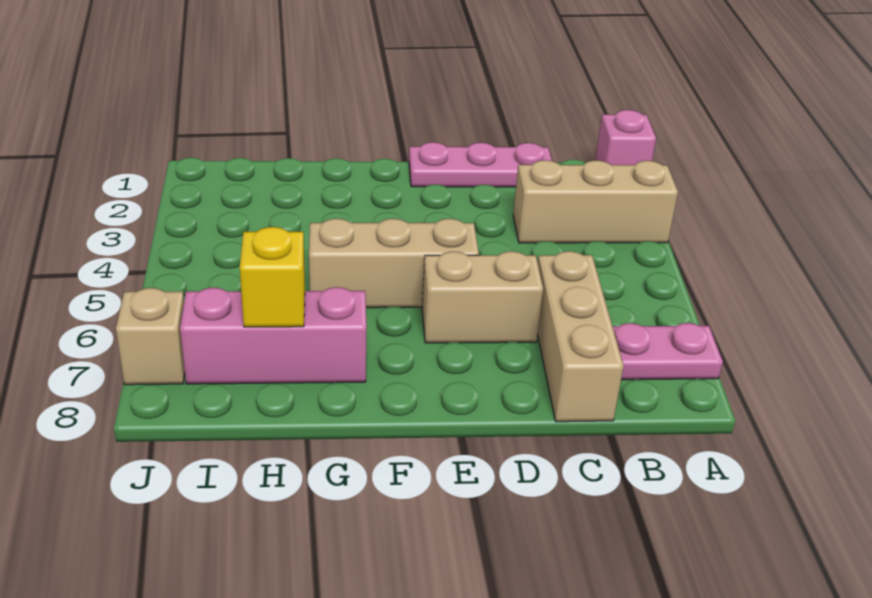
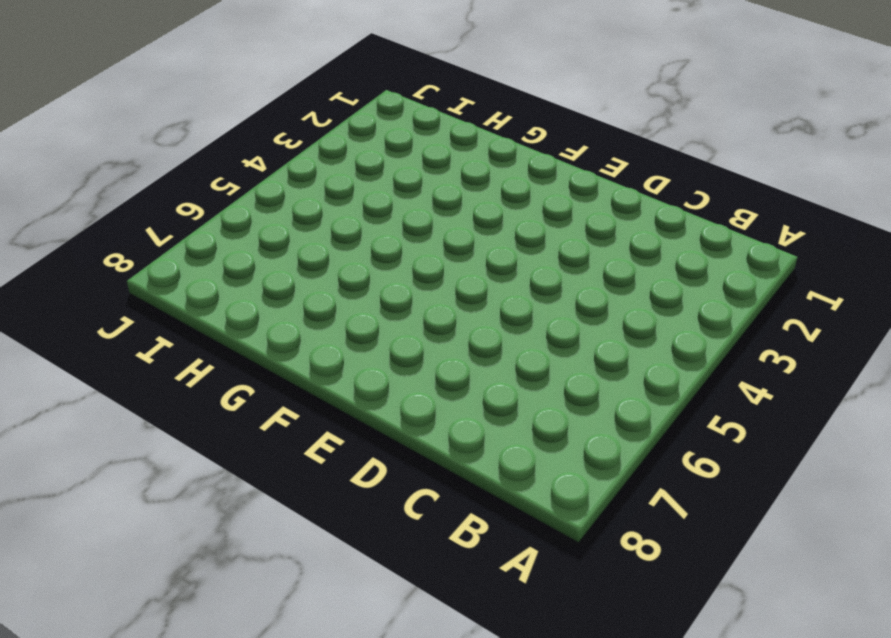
none -> pink 1x1 brick [595,110,656,165]
none -> tan 1x3 brick [513,160,678,243]

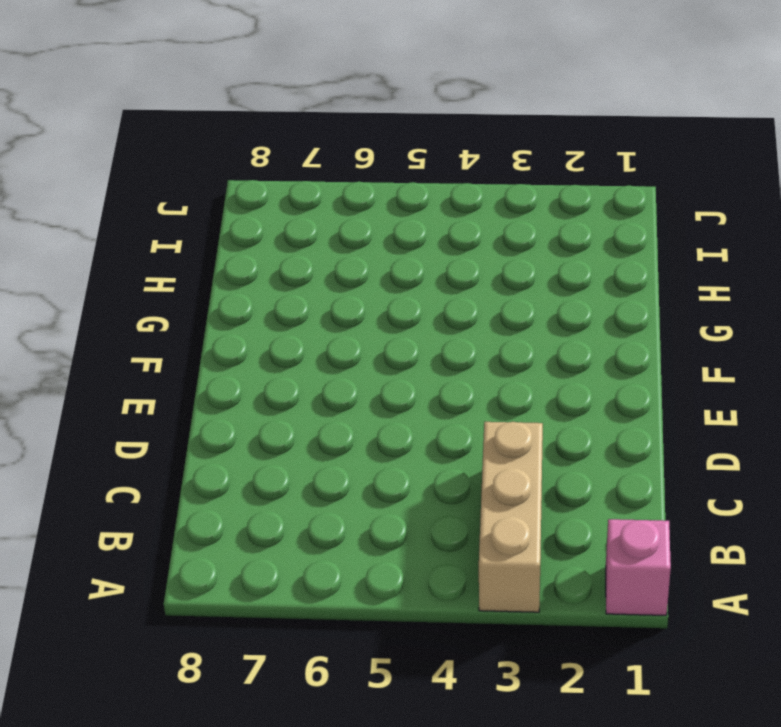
none -> pink 1x2 plate [613,323,723,380]
none -> pink 1x3 plate [409,142,552,187]

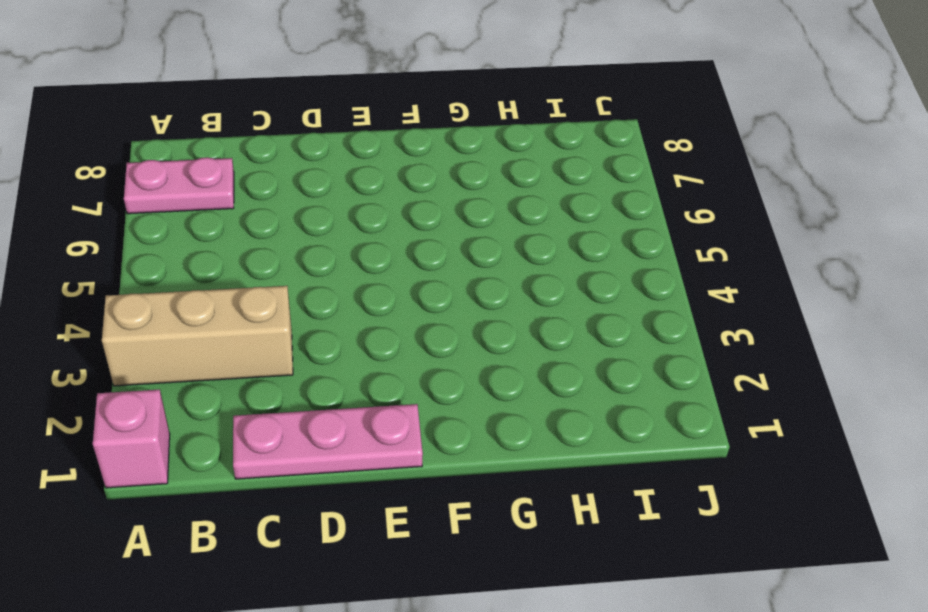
none -> tan 1x3 brick [538,251,624,422]
none -> tan 1x2 brick [422,251,543,343]

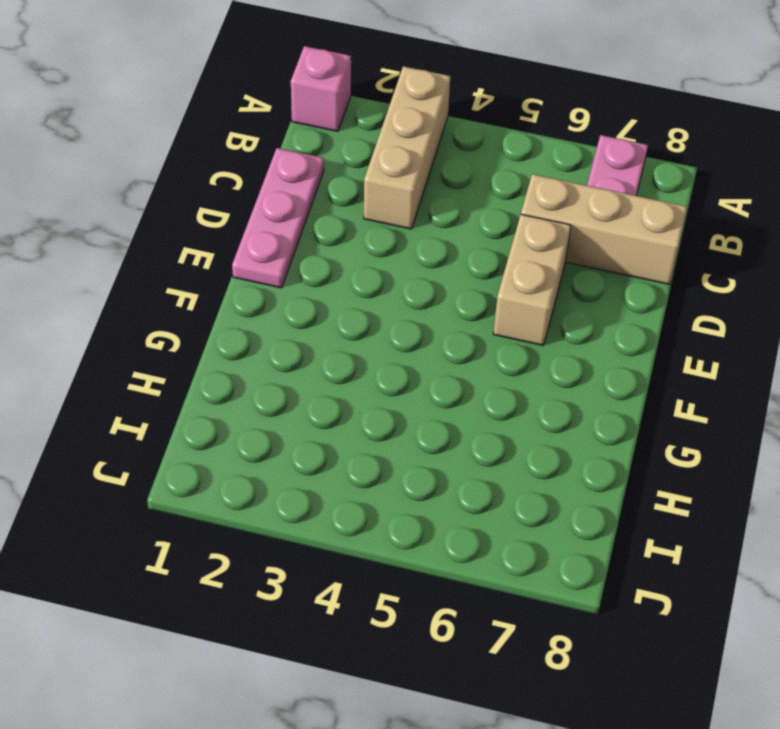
none -> tan 1x3 brick [309,219,479,308]
none -> pink 1x3 brick [180,287,367,384]

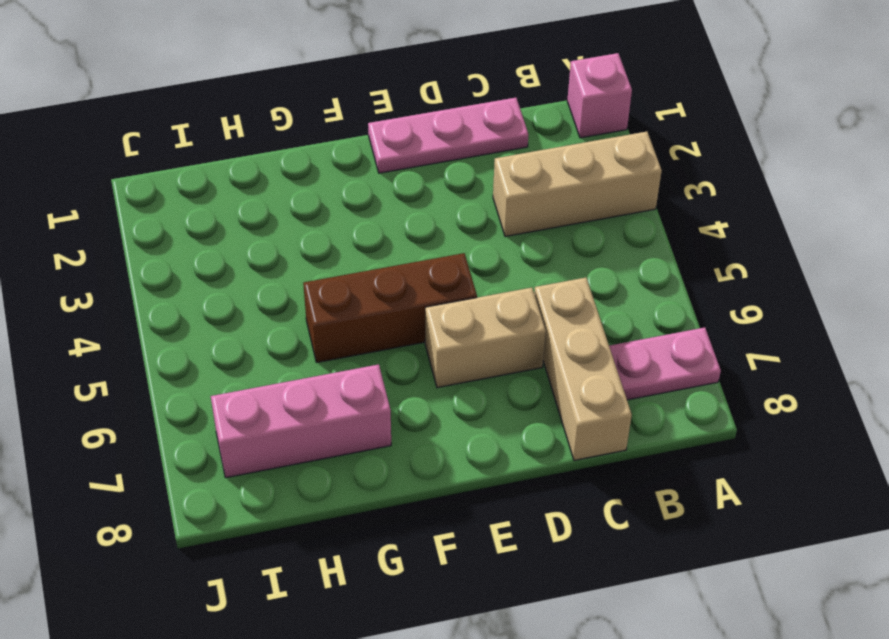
brown 1x3 brick [303,253,477,362] -> tan 1x3 brick [309,219,479,308]
none -> tan 1x1 brick [116,288,185,385]
none -> yellow 1x1 brick [240,227,305,327]

